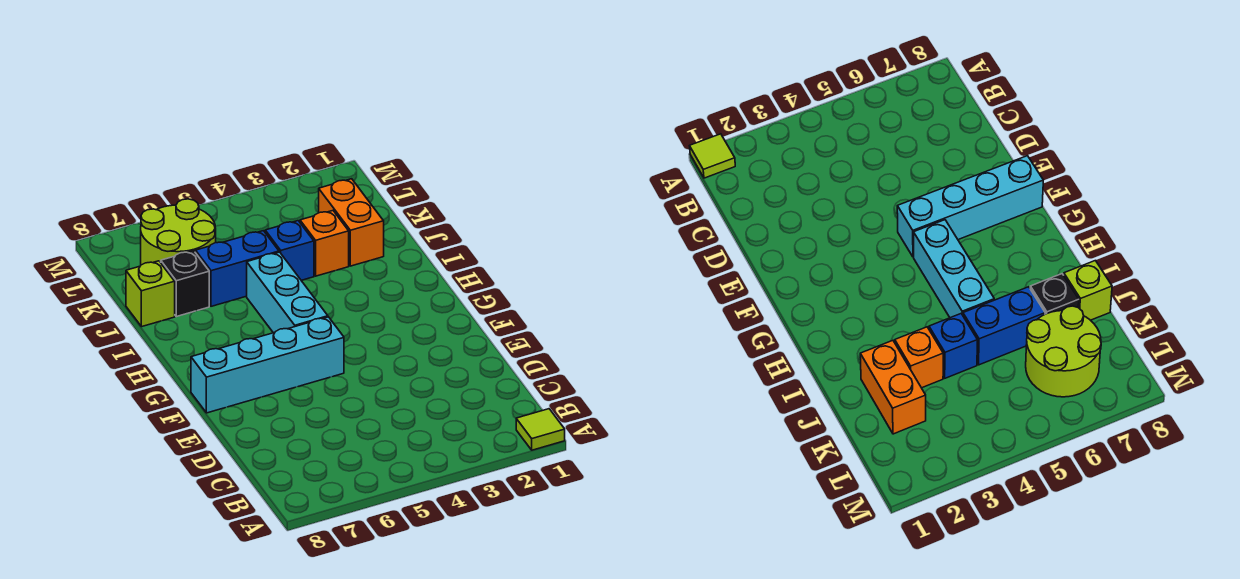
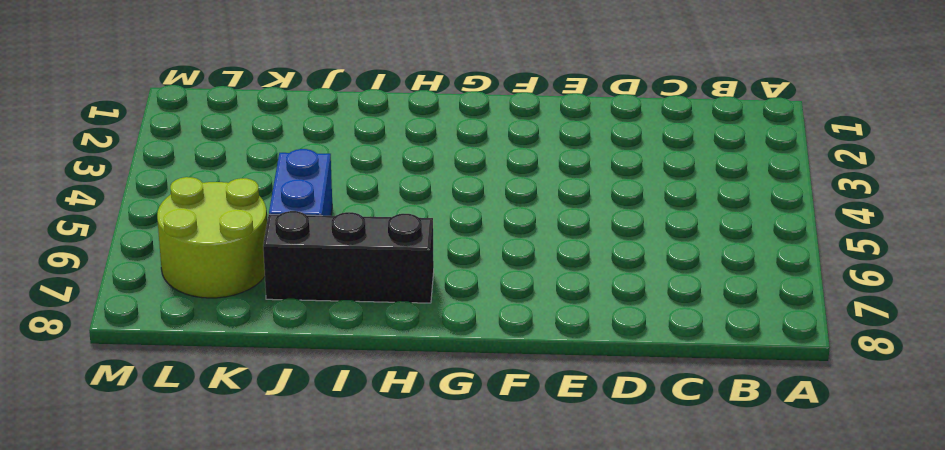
black 1x3 brick [263,211,434,303] -> black 1x1 brick [161,251,209,317]
none -> lime 1x1 tile [516,409,565,450]
none -> cyan 1x4 brick [191,317,344,413]

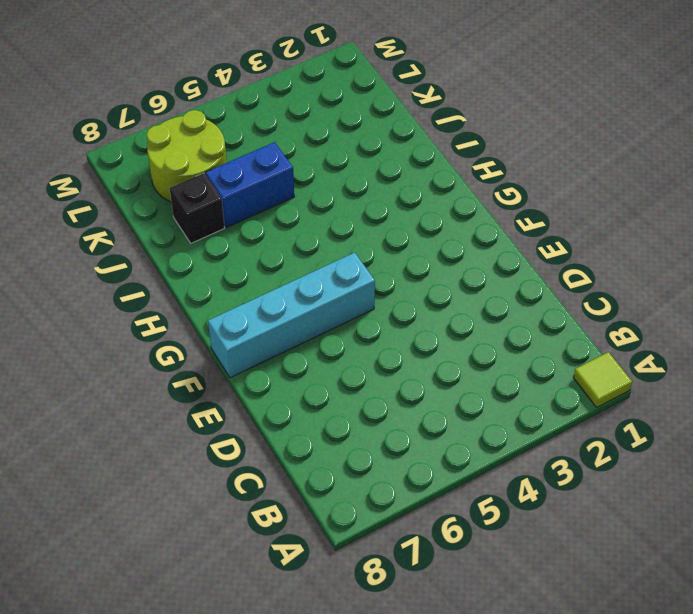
none -> cyan 1x3 brick [247,252,328,333]
none -> orange 1x2 brick [319,179,384,266]

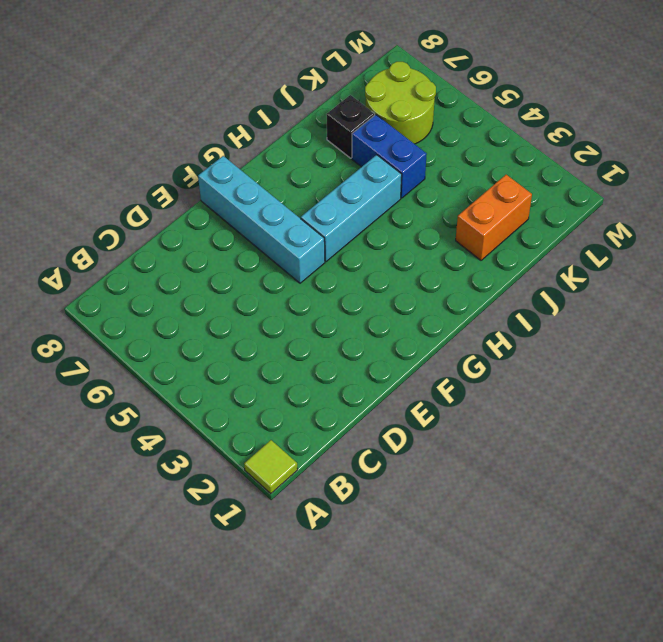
none -> orange 1x1 brick [300,211,349,276]
none -> blue 1x1 brick [265,221,314,280]

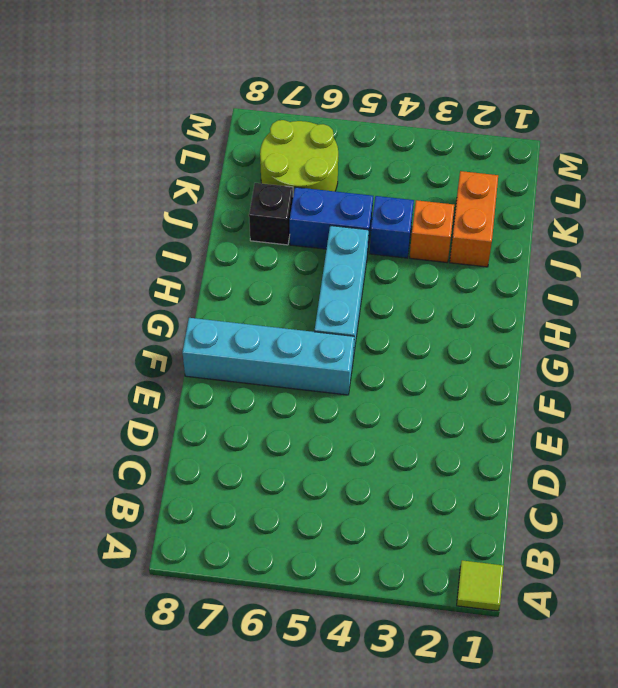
none -> lime 1x1 brick [126,261,175,327]

